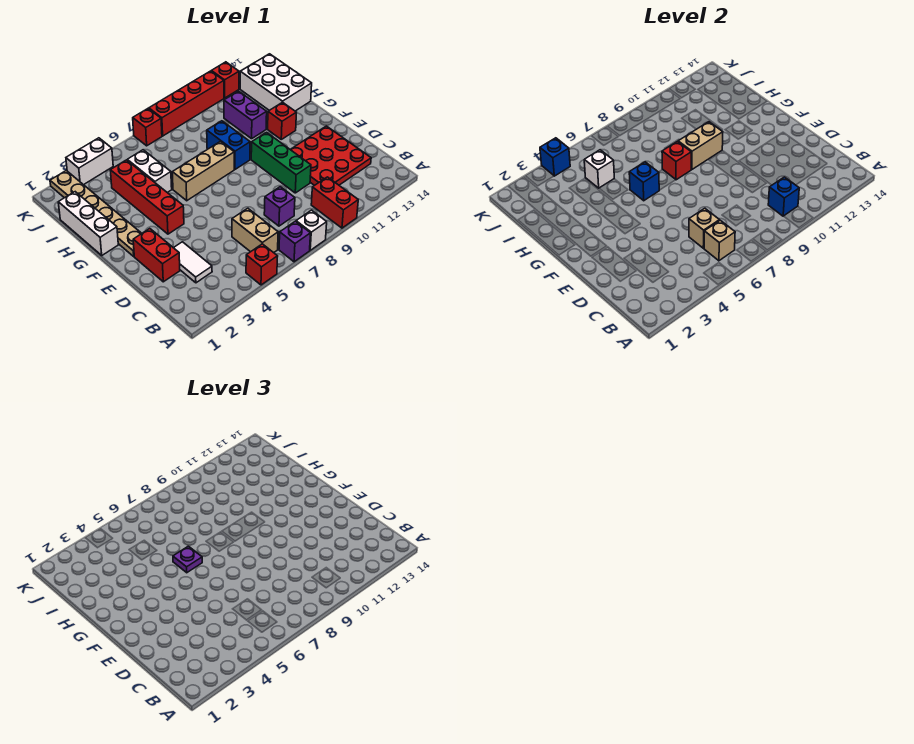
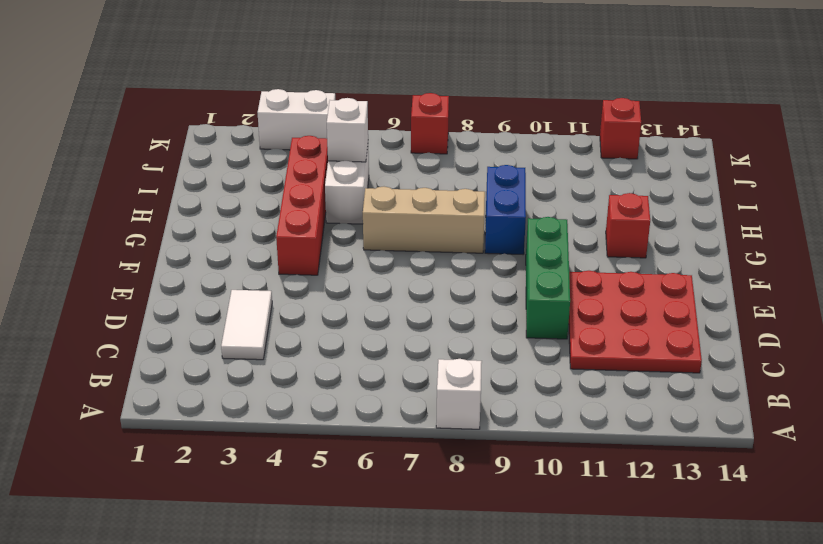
none -> red 1x1 brick [246,244,278,285]
none -> purple 1x1 brick [279,221,311,262]
none -> red 1x2 brick [311,177,358,228]
none -> tan 1x2 brick [232,208,278,253]

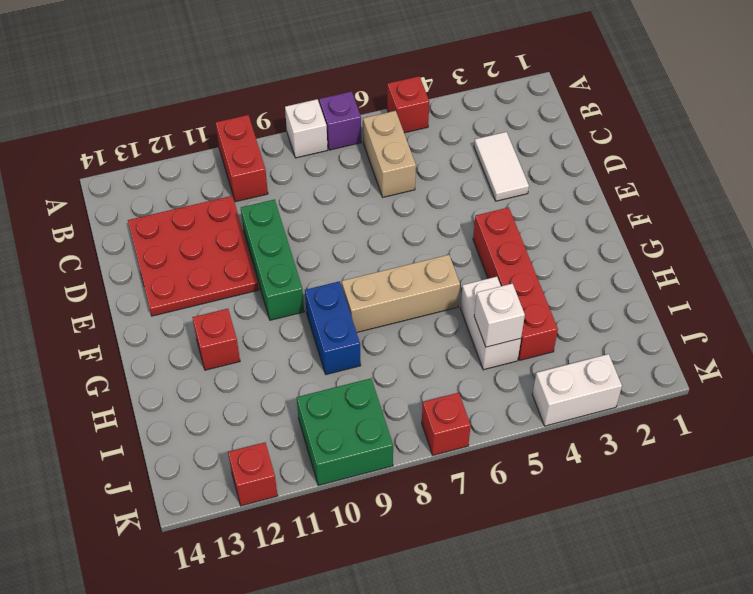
green 2x2 brick [297,378,393,486] -> red 1x4 brick [149,71,224,136]
none -> purple 1x1 brick [264,187,295,226]
none -> red 1x2 brick [133,229,180,282]
none -> tan 1x6 plate [50,171,142,256]
none -> white 1x3 brick [58,192,118,255]

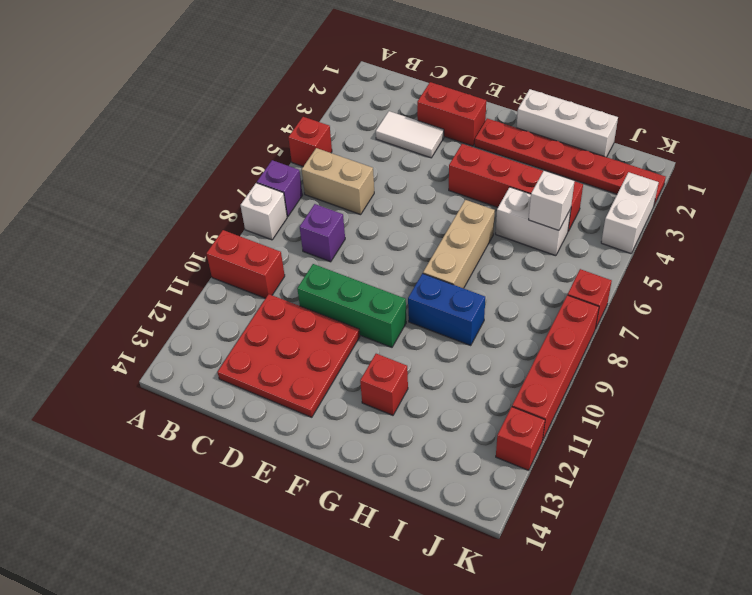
red 1x6 plate [475,118,666,205] -> tan 1x6 plate [50,171,142,256]
none -> purple 1x2 brick [224,91,267,139]
none -> white 2x3 brick [240,54,312,111]
none -> tan 1x1 brick [704,220,735,261]
none -> blue 1x1 brick [768,177,799,216]

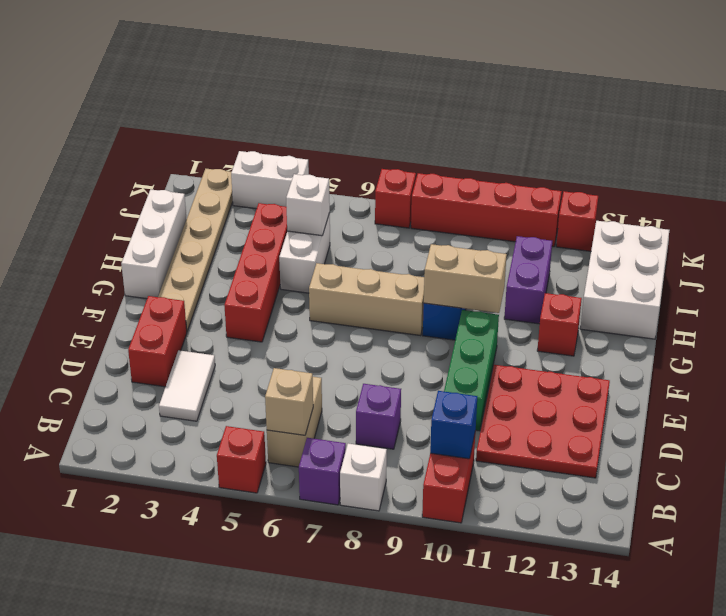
none -> tan 1x1 brick [689,208,719,248]
none -> blue 1x1 brick [629,162,659,201]
none -> red 1x1 brick [662,141,691,180]
none -> blue 1x1 brick [540,138,570,176]

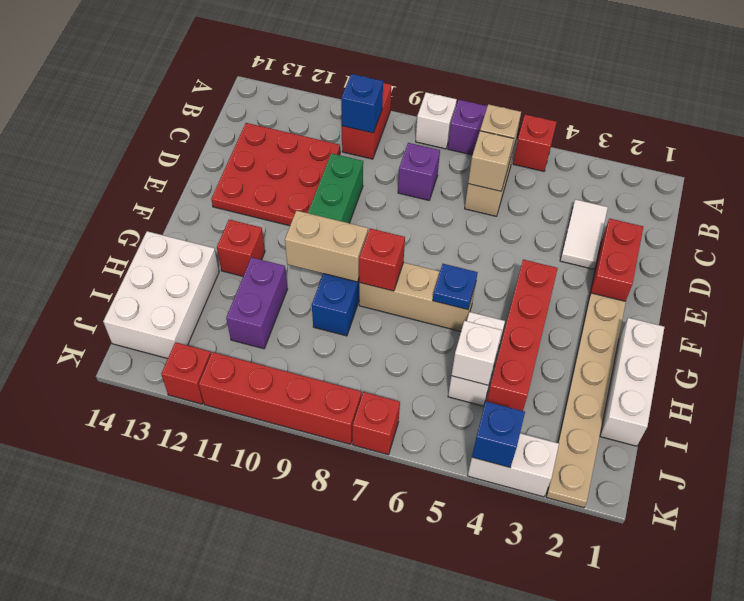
blue 1x1 plate [433,264,478,310] -> blue 1x1 brick [629,162,659,201]
none -> purple 1x1 plate [173,546,202,573]

